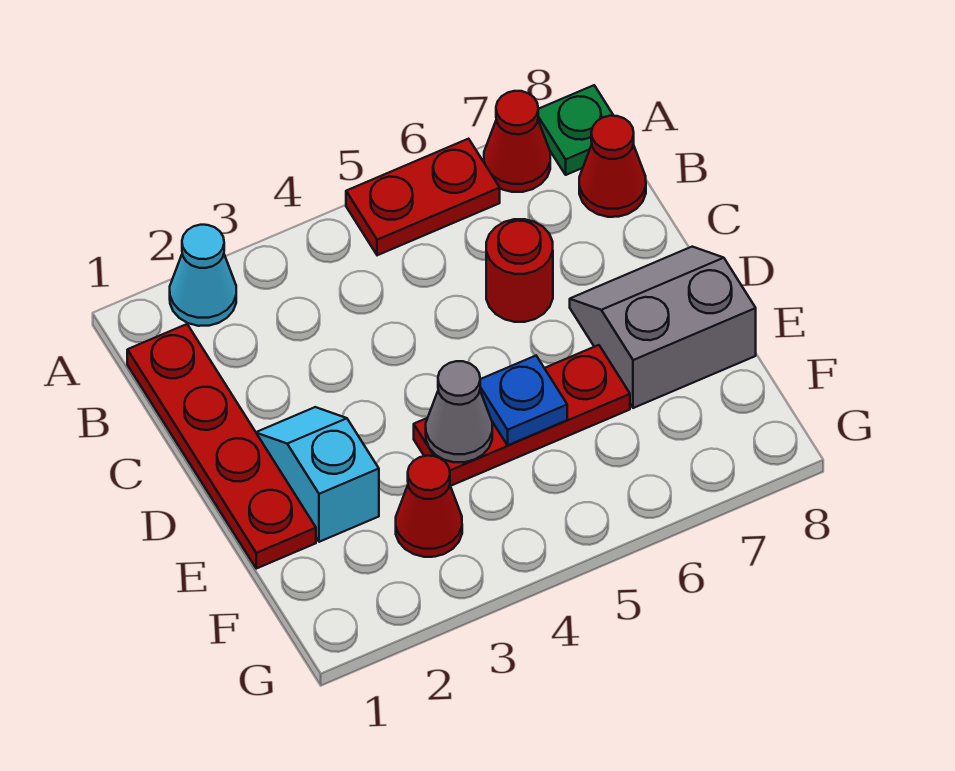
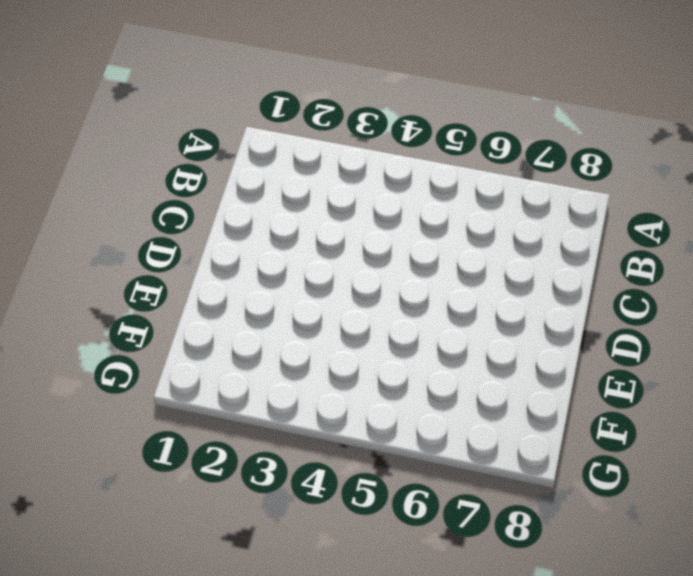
none -> cyan 1x1 cone [170,225,236,326]
none -> red 1x2 plate [346,139,500,255]
none -> red 1x1 cone [484,91,550,192]

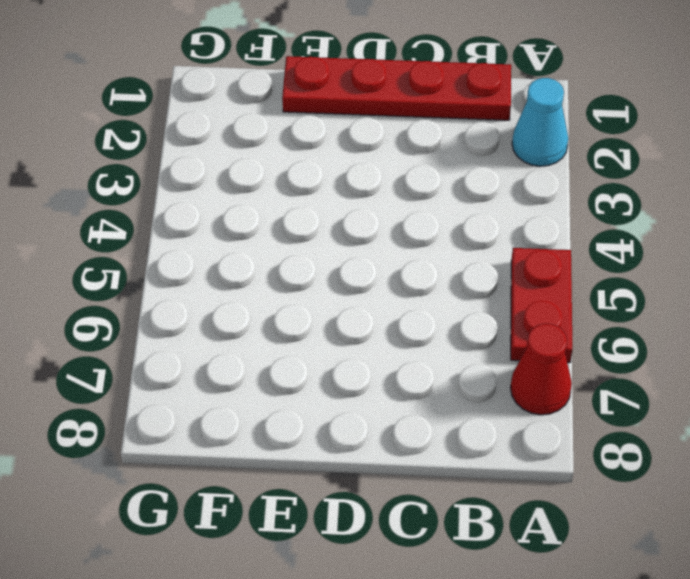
none -> green 1x1 plate [538,85,614,175]
none -> red 1x1 cone [579,116,646,217]
none -> red 1x1 round brick [486,219,553,322]

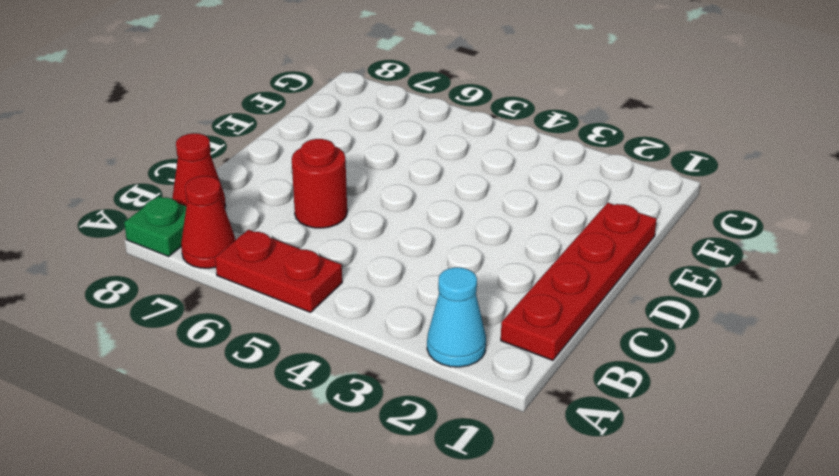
none -> cyan 1x2 slope [256,407,379,542]
none -> grey 2x2 slope [570,247,756,408]
none -> red 1x3 plate [414,345,630,486]

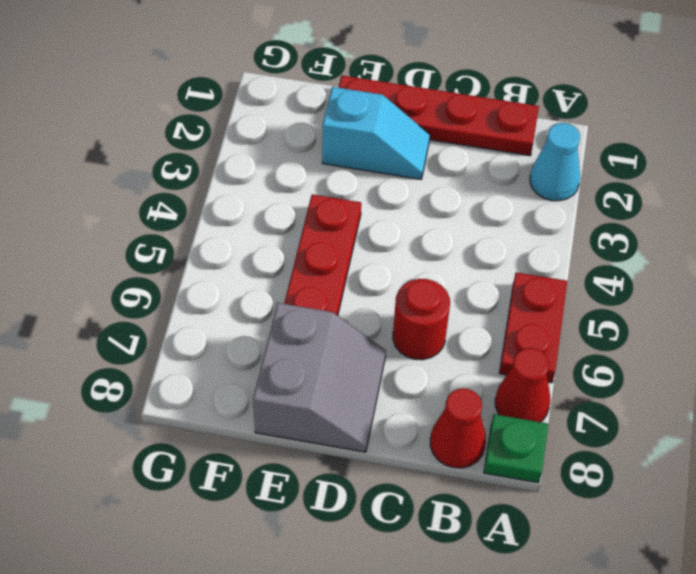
none -> red 1x1 cone [396,456,462,557]
none -> grey 1x1 cone [426,361,492,462]
none -> blue 1x1 plate [480,356,567,445]

